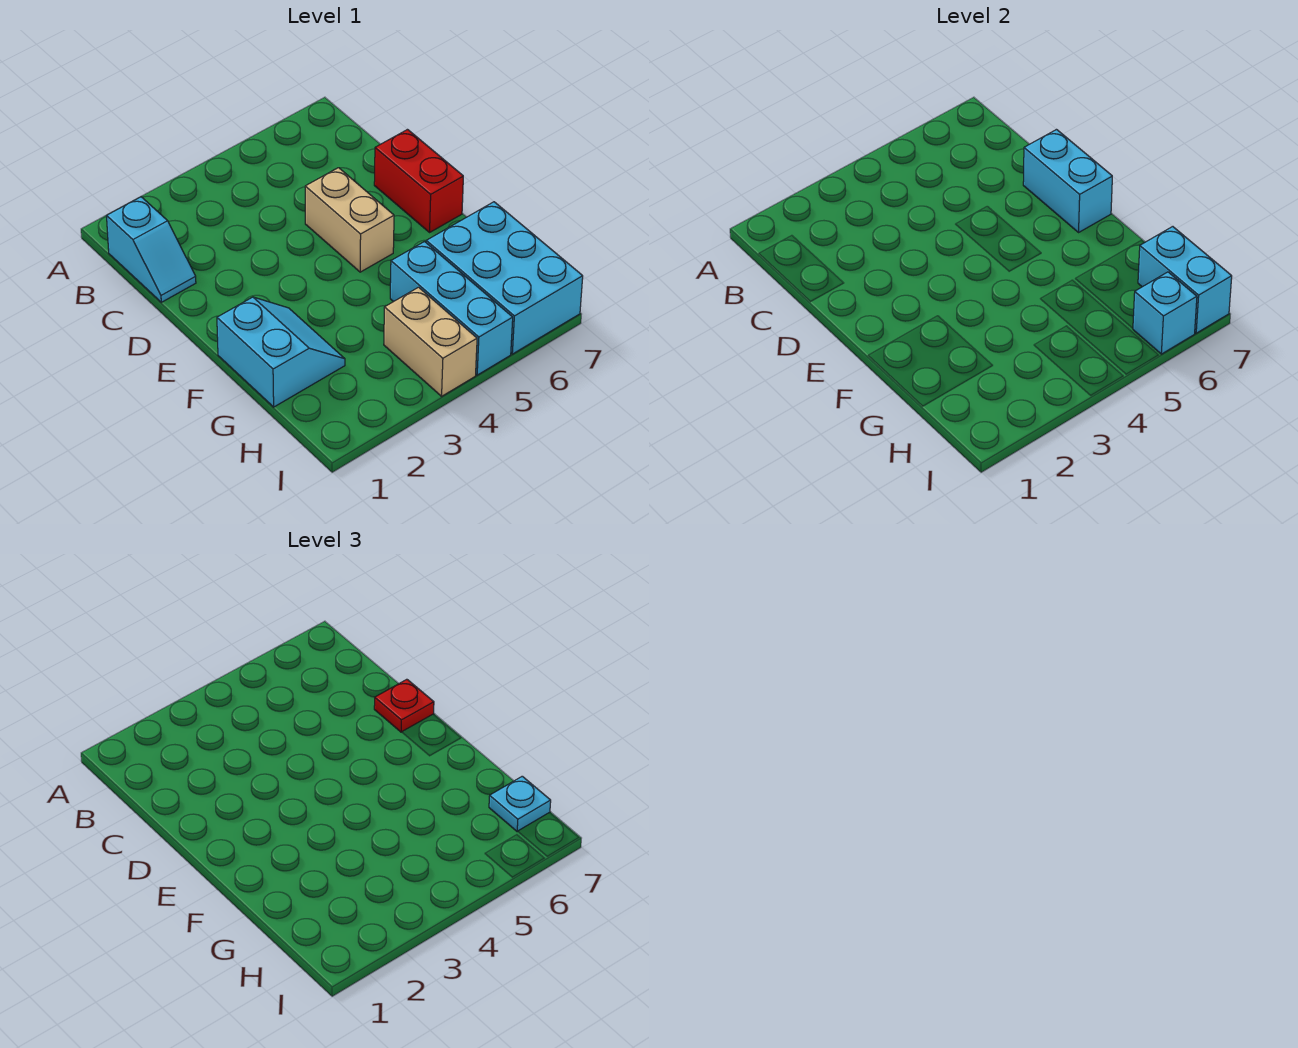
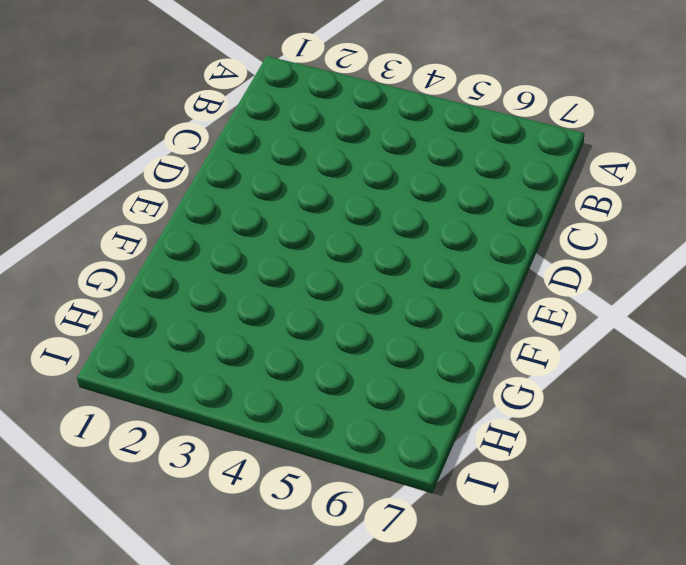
none -> cyan 1x2 slope [107,197,196,302]
none -> tan 1x2 brick [305,168,394,272]
none -> red 1x2 brick [374,130,463,232]

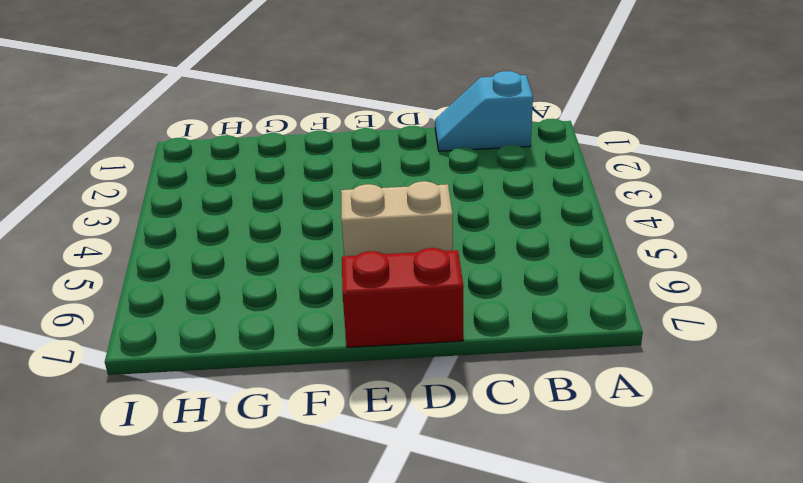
none -> cyan 2x2 slope [217,297,345,407]
none -> cyan 1x3 brick [390,242,513,375]
none -> cyan 2x3 brick [426,202,583,354]

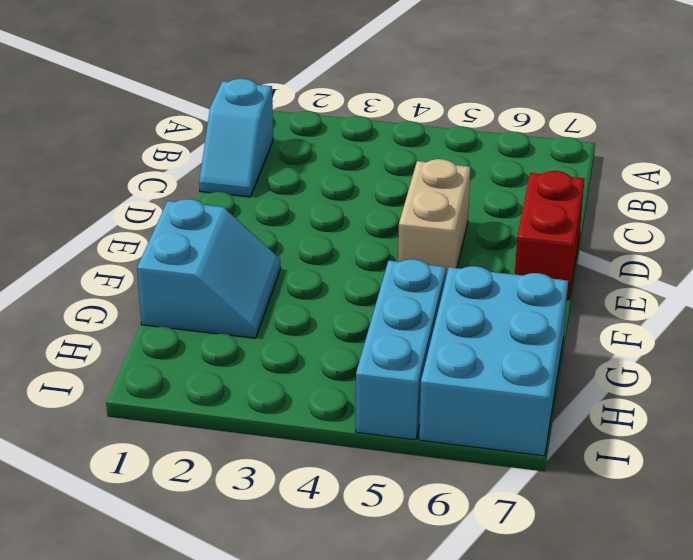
none -> tan 1x2 brick [384,287,477,396]
none -> cyan 1x2 brick [1023,130,1112,232]
none -> cyan 1x2 brick [1138,227,1232,333]

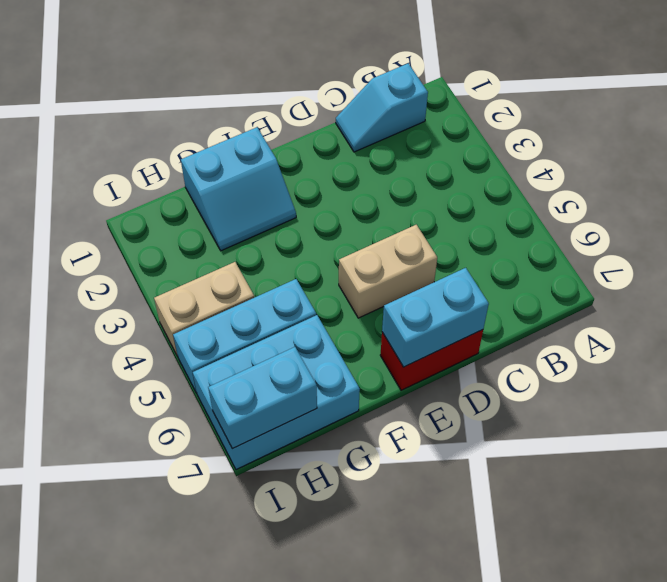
none -> cyan 1x1 brick [1133,272,1197,354]
none -> red 1x1 plate [374,679,434,732]
none -> cyan 1x1 plate [489,776,551,831]

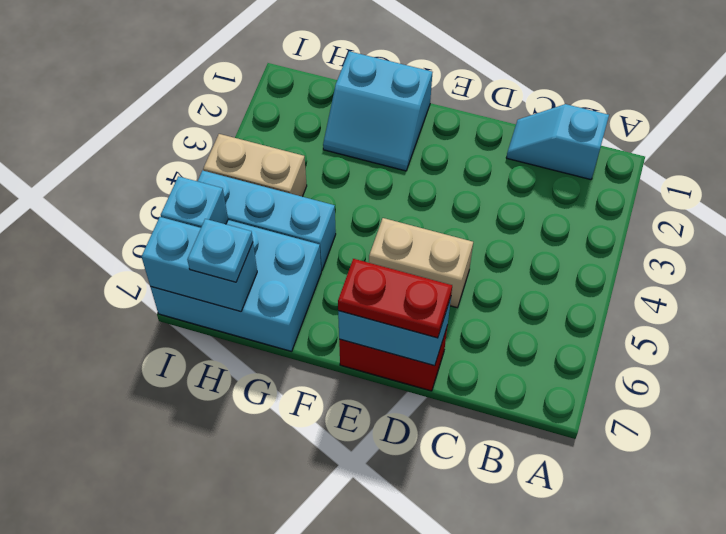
red 1x2 plate [338,259,452,338] -> red 1x1 plate [374,679,434,732]

